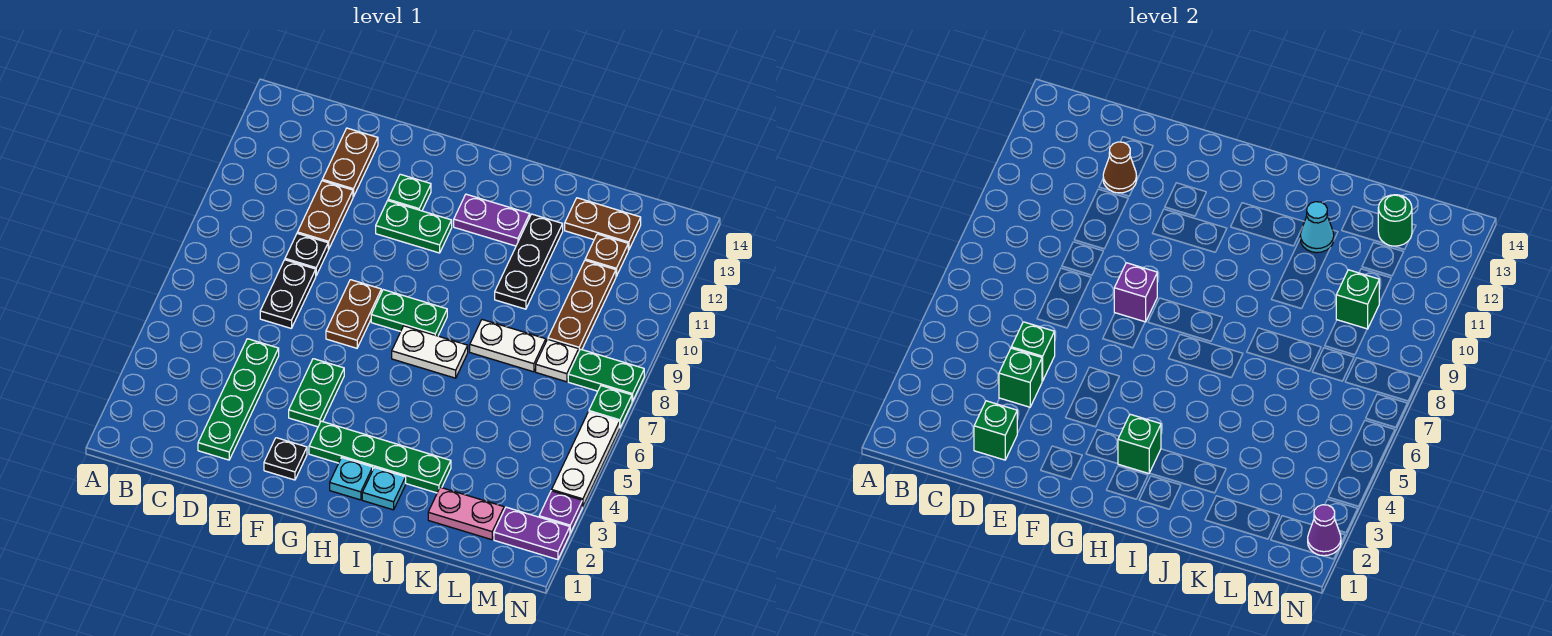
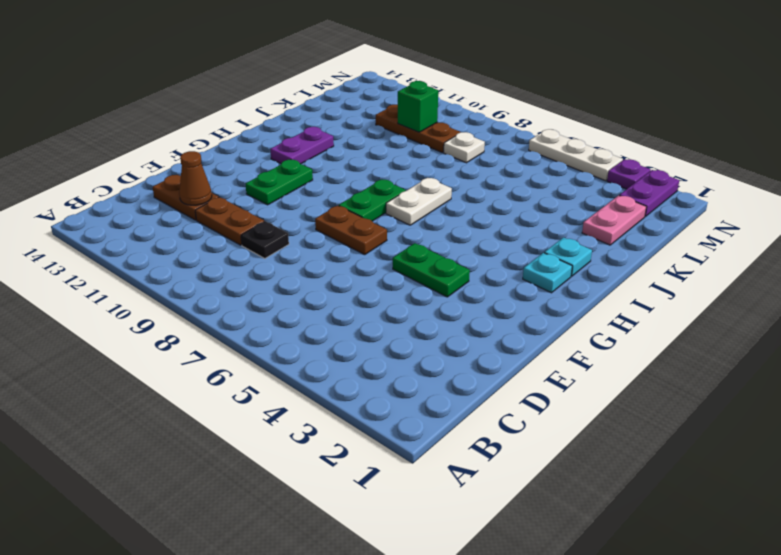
none -> green 1x4 plate [198,339,279,460]
none -> black 1x2 plate [260,260,316,328]
none -> black 1x1 plate [264,438,307,480]
none -> green 1x1 plate [388,174,431,211]

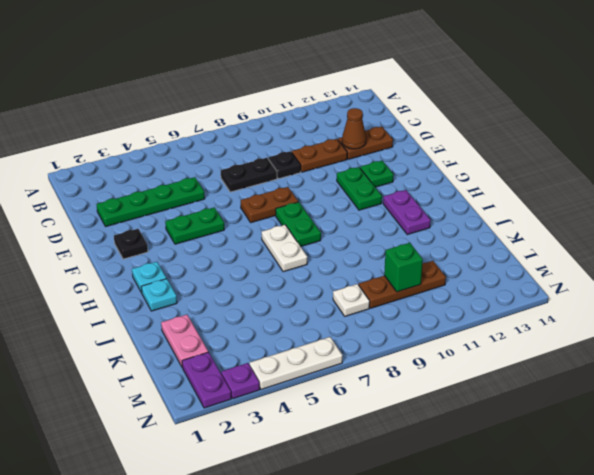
none -> green 1x4 plate [309,421,451,493]
none -> white 1x2 plate [470,320,546,372]
none -> black 1x3 plate [495,214,563,309]
none -> brown 1x2 plate [565,198,641,250]

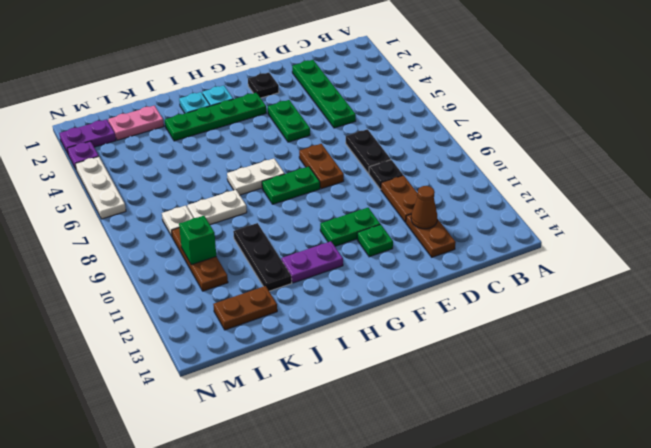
none -> brown 1x1 plate [585,234,628,276]
none -> green 1x2 plate [568,349,644,402]
none -> green 1x1 plate [589,386,632,427]
none -> green 1x1 brick [974,401,1017,460]

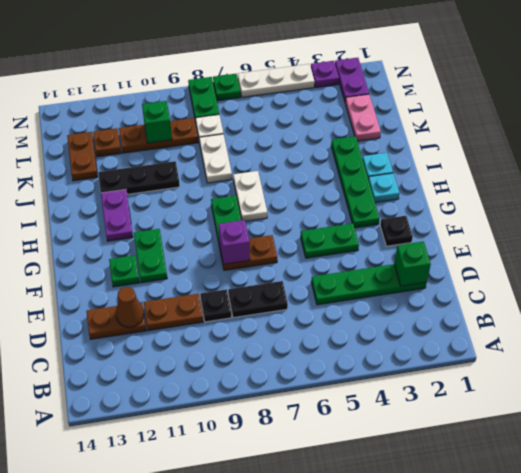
none -> green 1x1 brick [999,348,1042,407]
none -> green 1x1 brick [1011,322,1055,381]
none -> green 1x1 brick [1118,414,1161,473]
none -> cyan 1x1 cone [1300,202,1334,253]

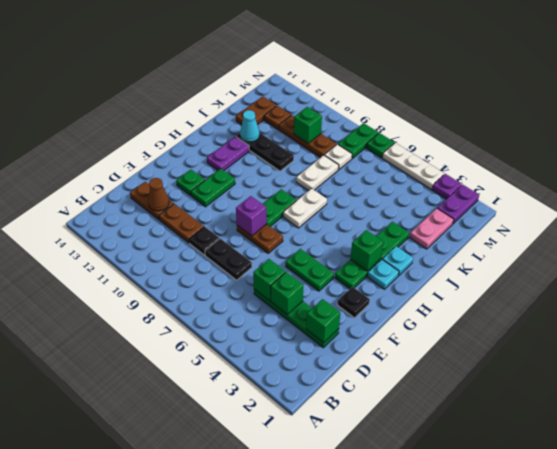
none -> green 1x1 round brick [1378,195,1412,246]
none -> purple 1x1 cone [1308,505,1341,556]

